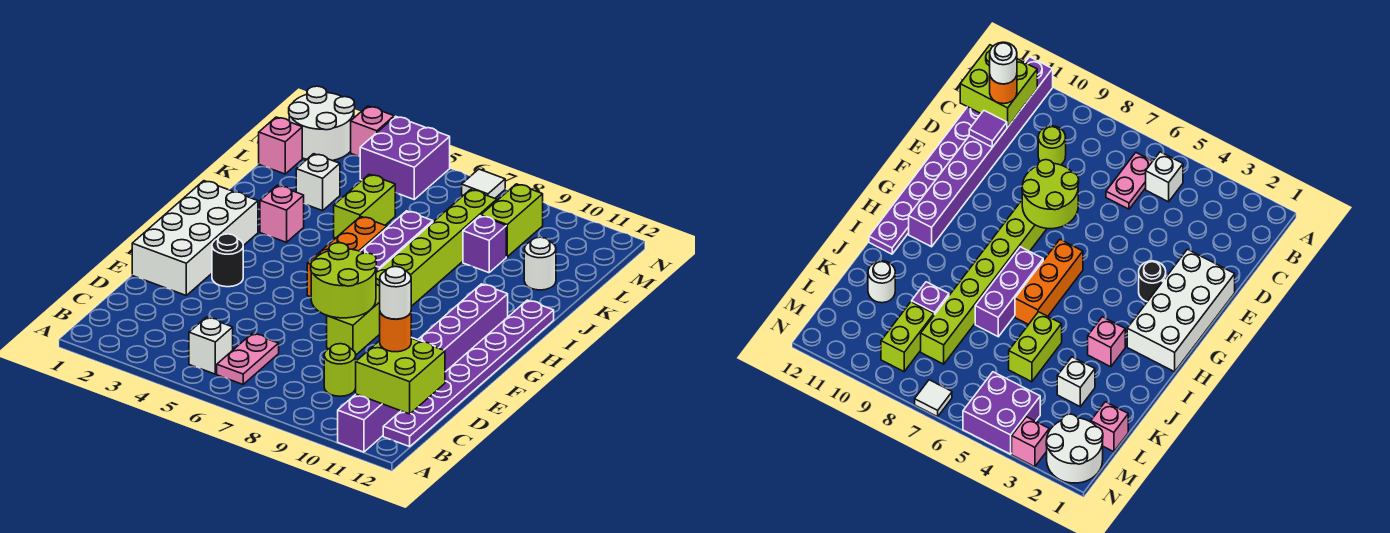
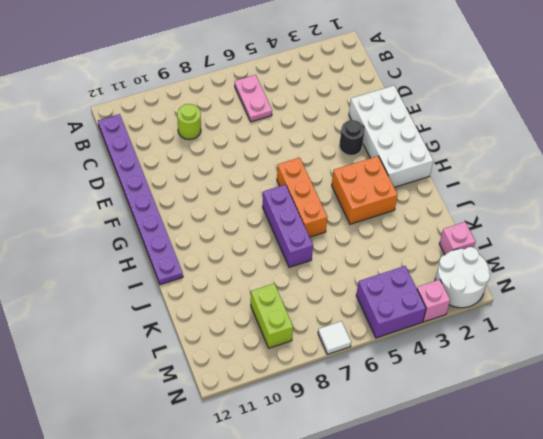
orange 2x2 brick [332,156,398,224] -> pink 1x1 brick [260,185,304,242]
none -> purple 1x8 brick [338,284,508,452]
none -> white 1x1 brick [189,317,233,374]
none -> lime 1x8 brick [327,190,497,355]

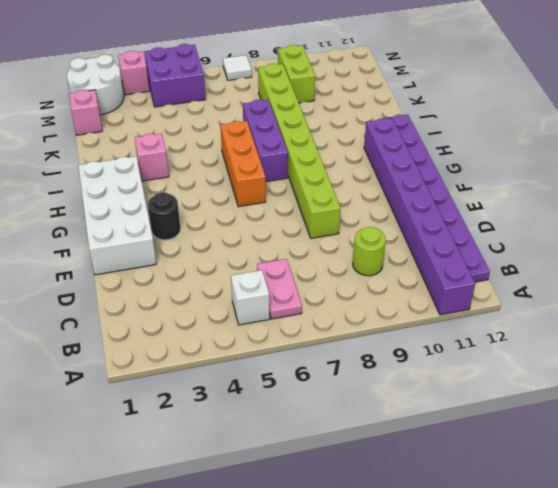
none -> lime 1x2 brick [334,174,395,238]
none -> white 1x1 brick [296,154,340,211]
none -> purple 1x1 brick [463,216,506,273]

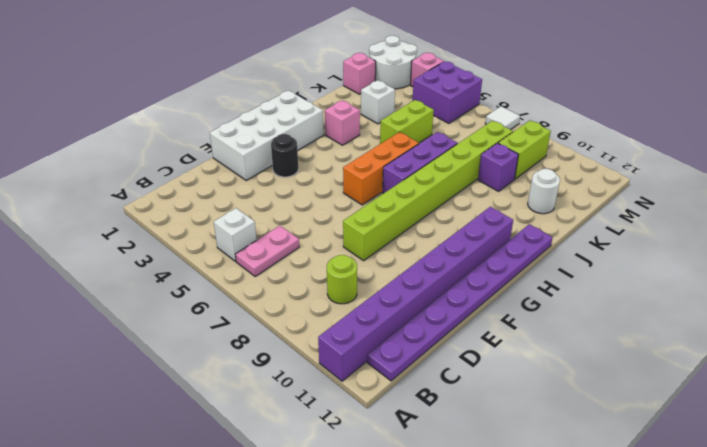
none -> lime 2x2 brick [356,338,445,414]
none -> purple 1x1 tile [969,111,1007,147]
none -> lime 2x2 round brick [311,243,376,318]

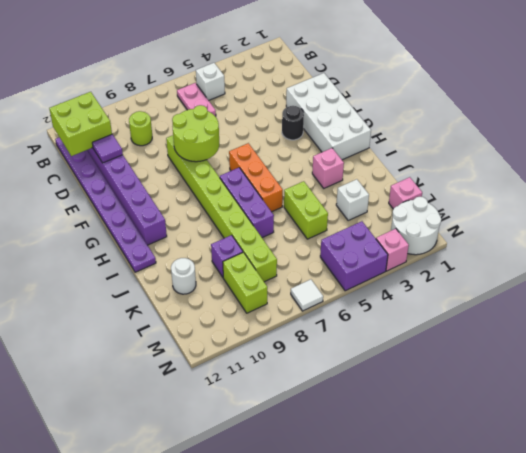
none -> orange 1x1 round brick [380,313,411,352]
none -> white 1x1 round brick [380,267,411,319]

